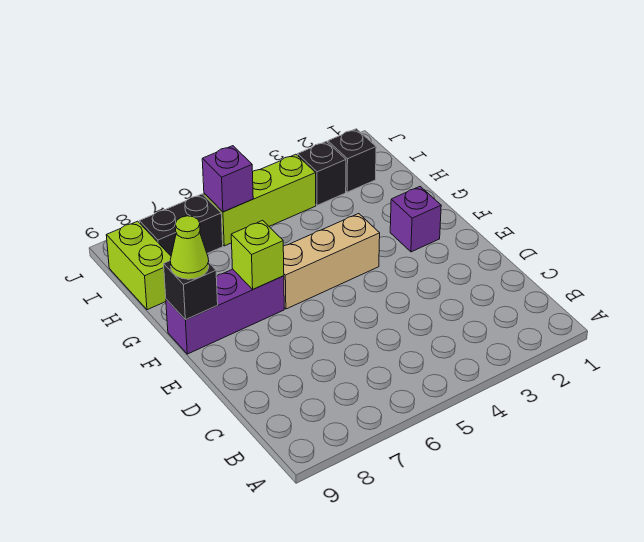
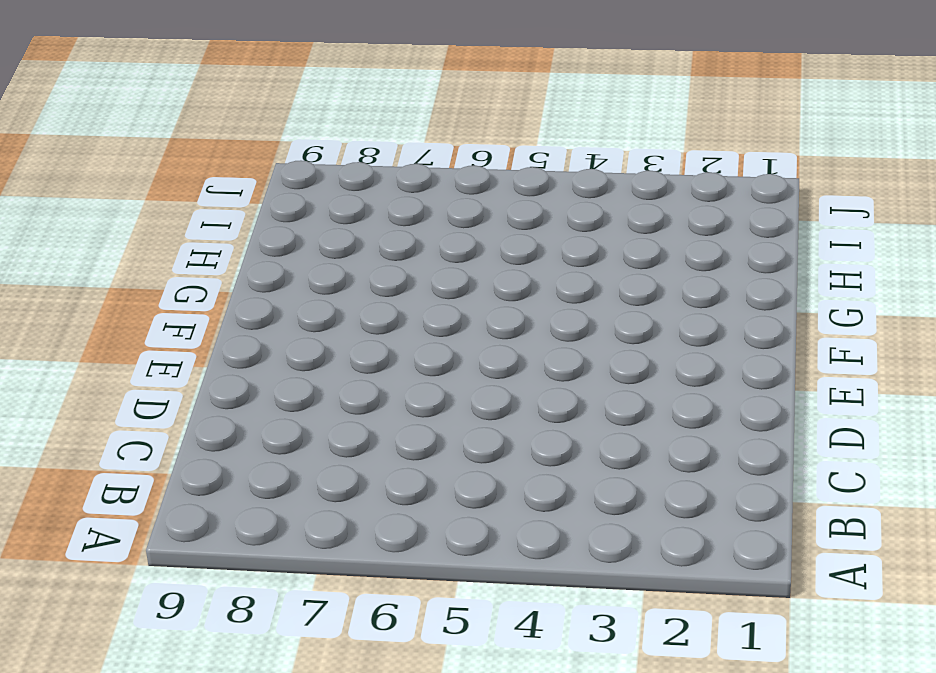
none -> purple 1x1 brick [390,187,441,252]
none -> tan 1x3 brick [283,214,380,309]
none -> purple 1x3 brick [166,269,284,354]

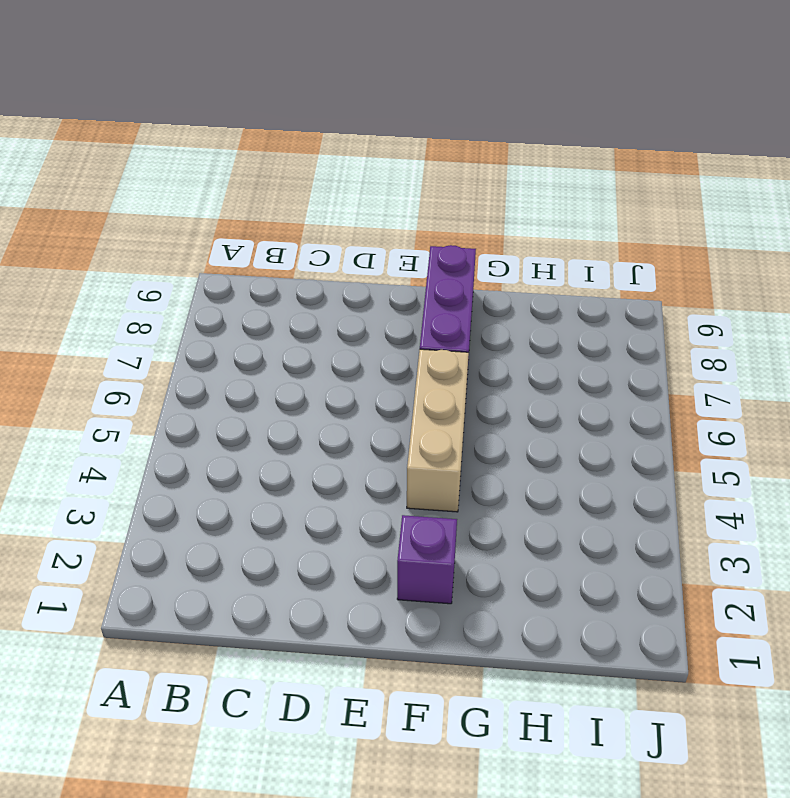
none -> lime 1x2 brick [106,221,171,310]
none -> black 1x1 brick [328,129,376,192]
none -> black 1x1 brick [298,141,346,205]

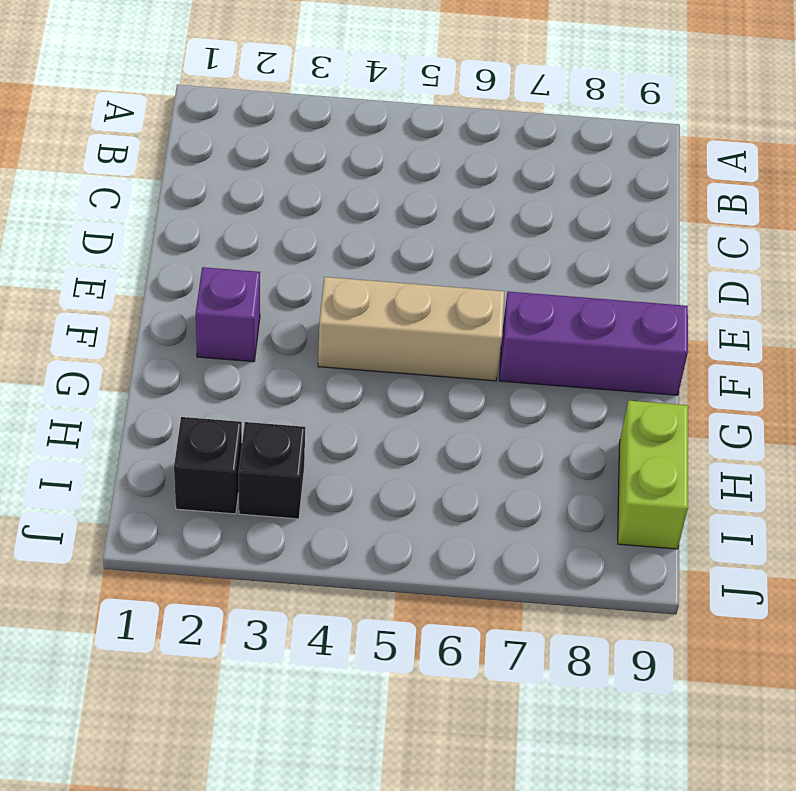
none -> lime 1x3 brick [204,154,316,246]
none -> black 1x2 brick [139,194,223,256]
none -> lime 1x1 brick [231,220,284,289]

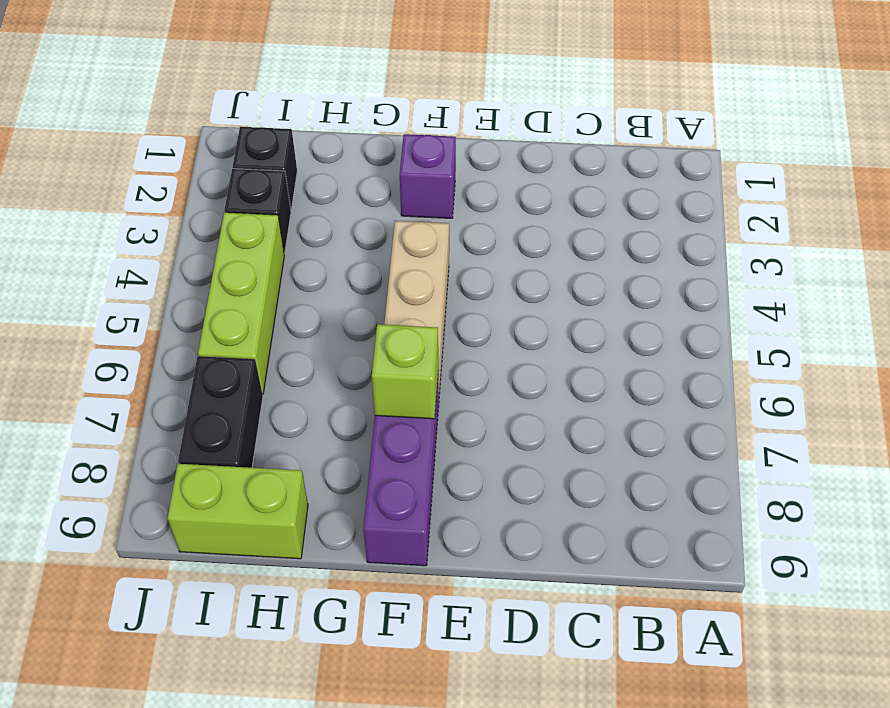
none -> black 1x1 brick [164,261,218,320]
none -> purple 1x1 brick [202,146,253,212]
none -> lime 1x1 cone [170,216,209,279]

